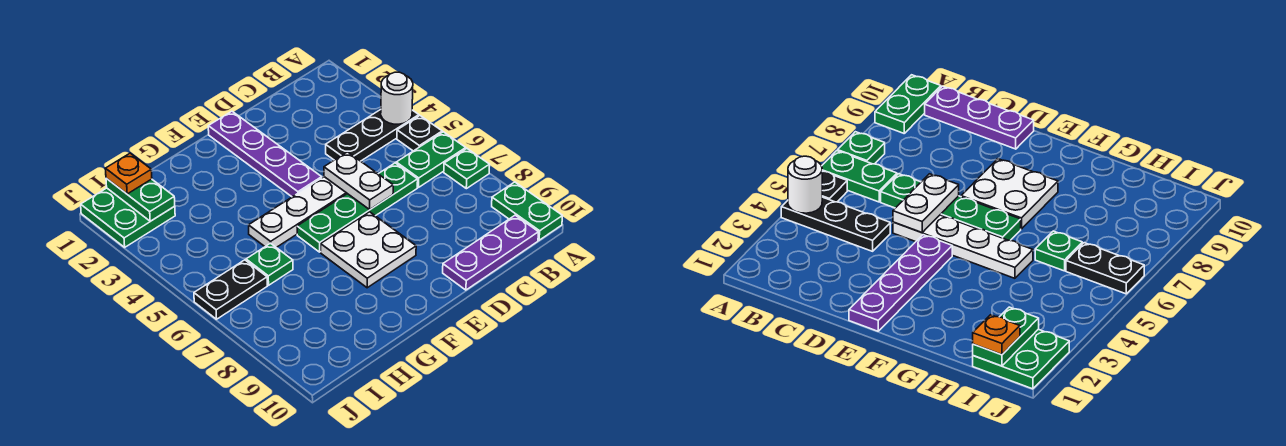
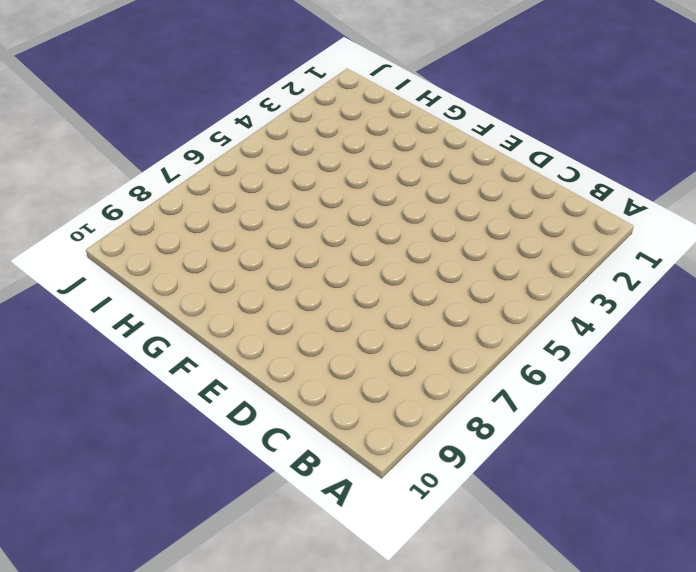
none -> black 1x3 plate [326,110,419,161]
none -> black 1x1 plate [397,116,442,151]
none -> green 1x2 plate [396,132,466,187]

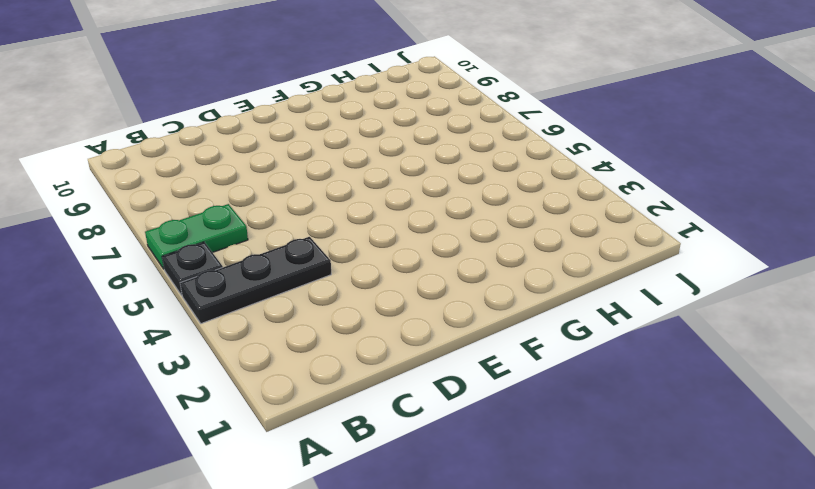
none -> green 1x1 plate [444,149,490,189]
none -> green 1x2 plate [492,182,563,240]
none -> purple 1x3 plate [443,215,539,290]

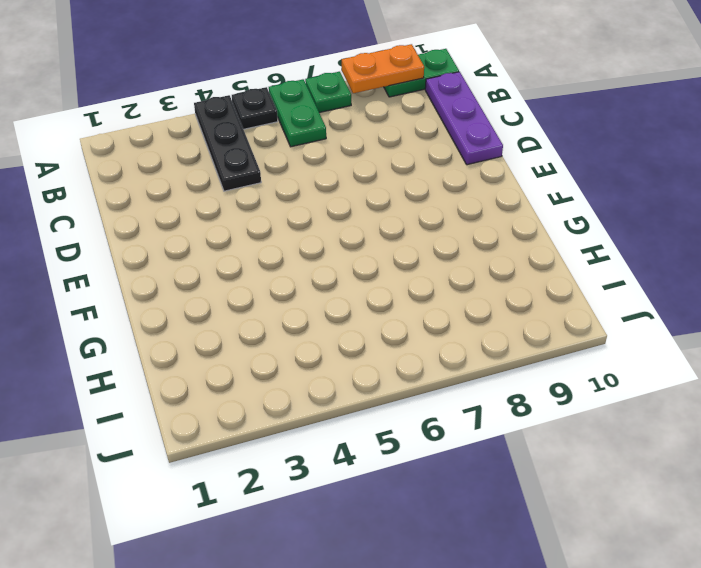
orange 1x2 plate [342,44,424,93] -> none
none -> green 1x4 plate [297,163,418,252]
none -> white 1x4 plate [249,177,347,247]
none -> purple 1x4 plate [208,111,322,197]

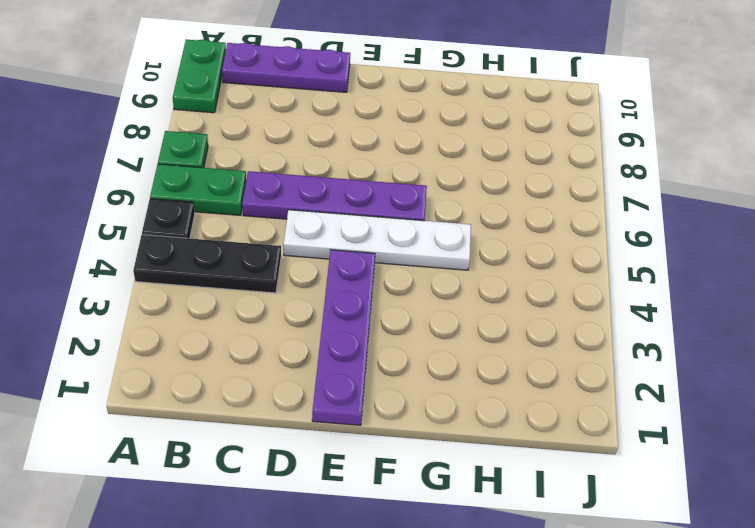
purple 1x4 plate [242,171,427,221] -> green 1x4 plate [297,163,418,252]
none -> white 2x2 plate [321,212,416,288]
none -> green 1x1 plate [246,243,293,285]
none -> green 2x2 plate [81,188,175,247]

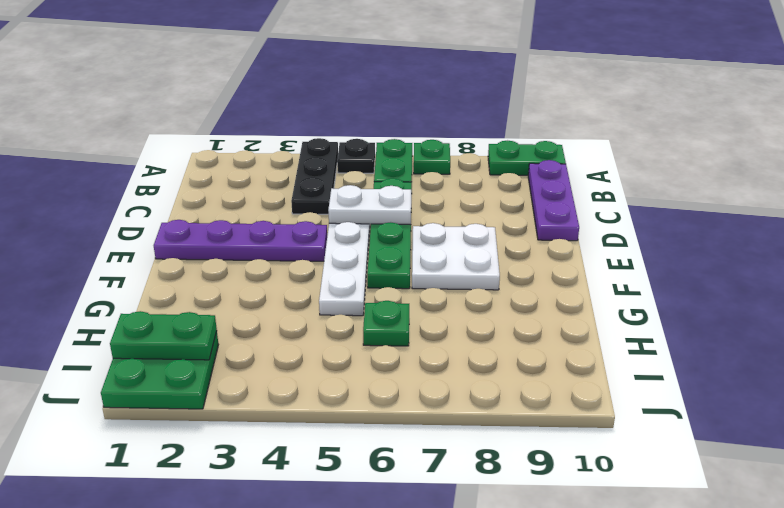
none -> black 1x2 plate [194,260,267,319]
none -> white 1x1 round brick [381,72,413,124]
none -> orange 1x1 plate [105,153,152,194]

